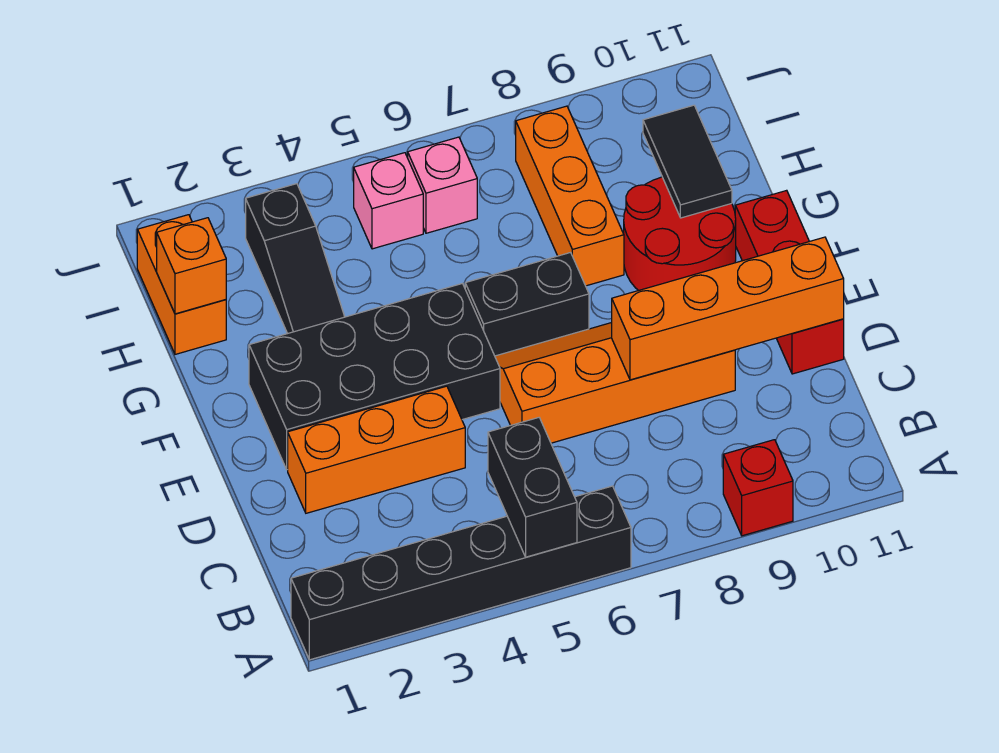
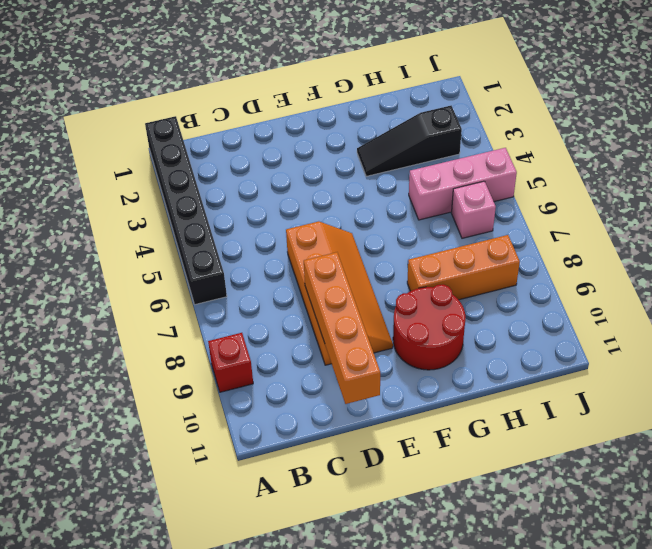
pink 1x3 brick [409,148,517,220] -> pink 1x1 brick [354,153,423,249]
none -> orange 1x3 brick [288,386,465,513]
none -> red 1x3 brick [735,190,844,374]
none -> black 2x4 brick [249,284,500,470]

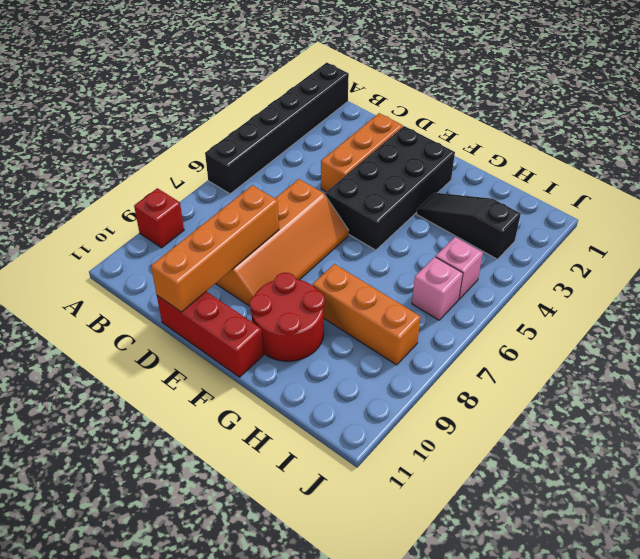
none -> black 1x2 brick [465,253,589,356]
none -> orange 1x2 brick [137,215,226,354]
none -> black 1x2 brick [488,418,577,557]

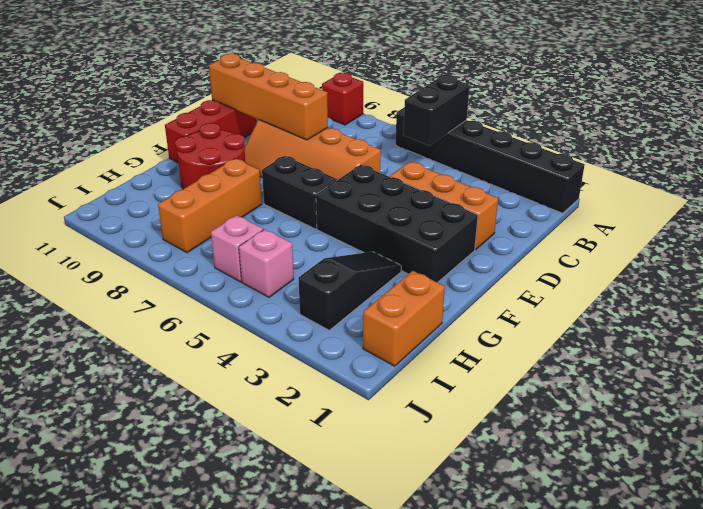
none -> black 1x2 tile [643,105,732,218]
none -> orange 1x1 brick [157,218,226,314]

